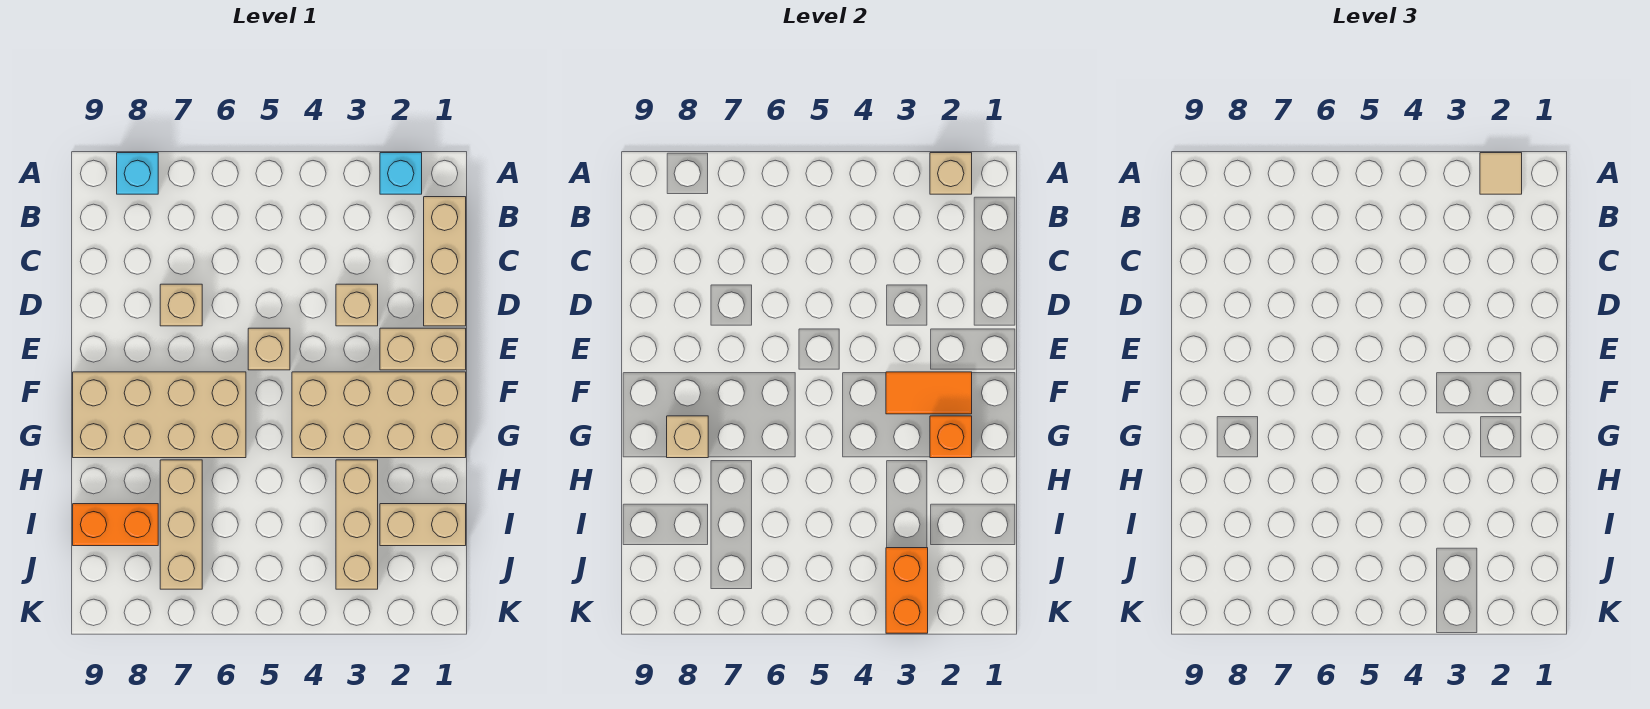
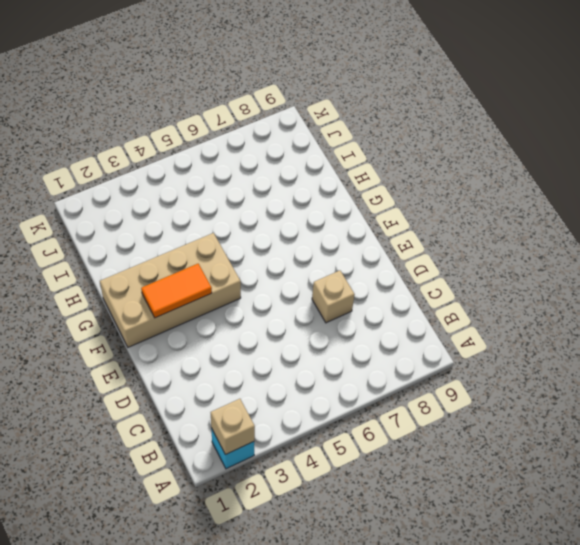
none -> cyan 1x1 brick [117,153,158,194]
none -> tan 1x3 brick [424,197,466,326]
none -> tan 1x1 brick [336,284,378,326]

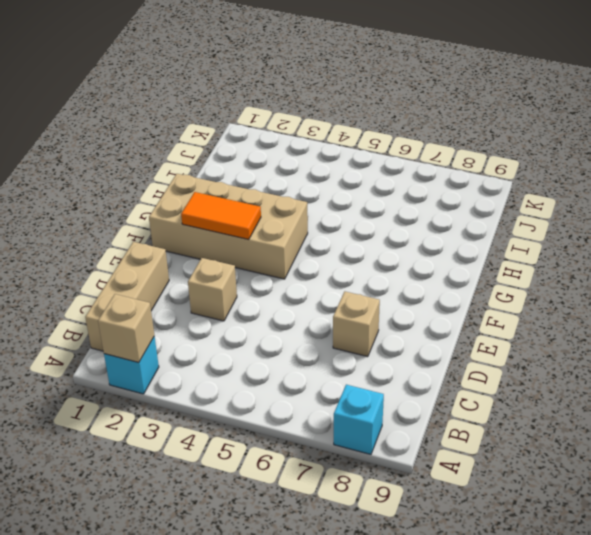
none -> tan 1x2 brick [380,328,466,370]
none -> tan 1x1 brick [248,328,290,370]
none -> tan 2x4 brick [73,372,246,458]

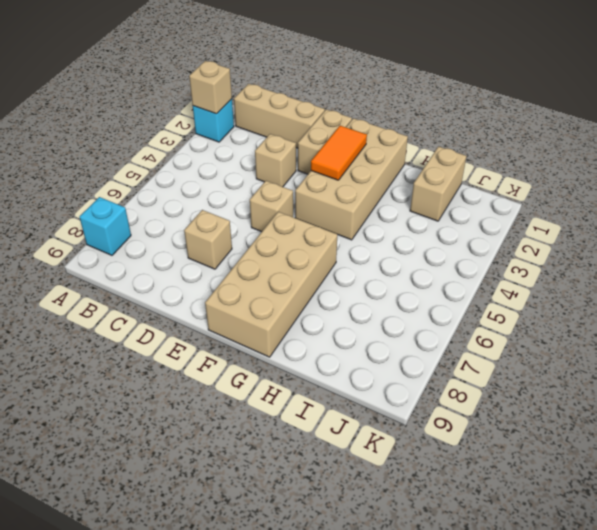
none -> tan 1x3 brick [336,460,378,589]
none -> tan 1x3 brick [160,460,202,589]
none -> orange 1x2 brick [73,504,158,546]

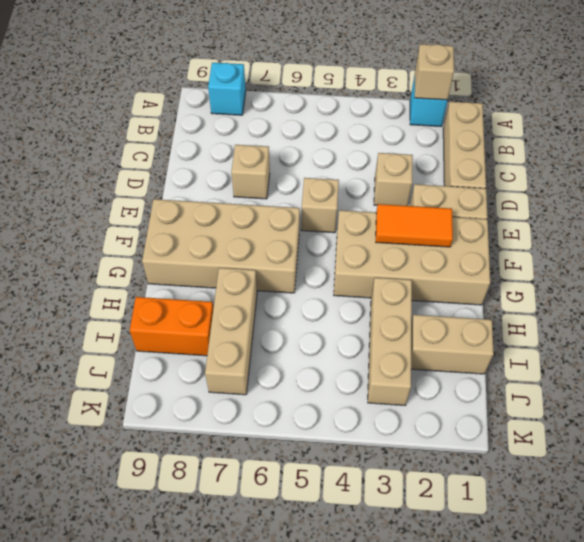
none -> orange 1x1 brick [930,416,972,458]
none -> tan 1x1 brick [667,416,708,458]
none -> orange 1x2 brick [886,548,928,633]

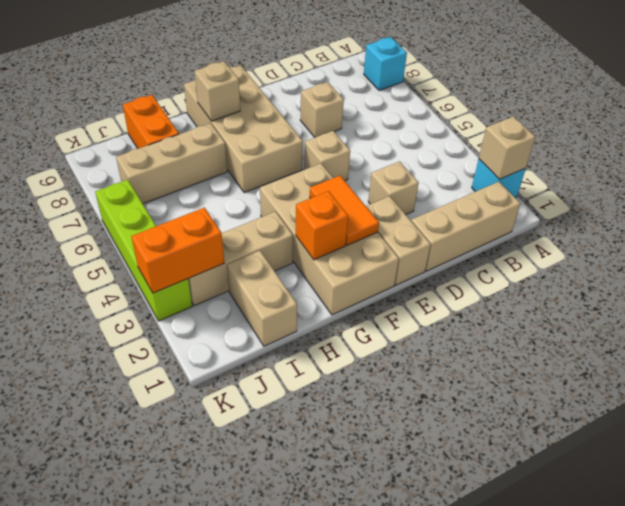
lime 1x4 brick [95,180,192,321] -> none
none -> tan 1x1 tile [1480,153,1522,194]

